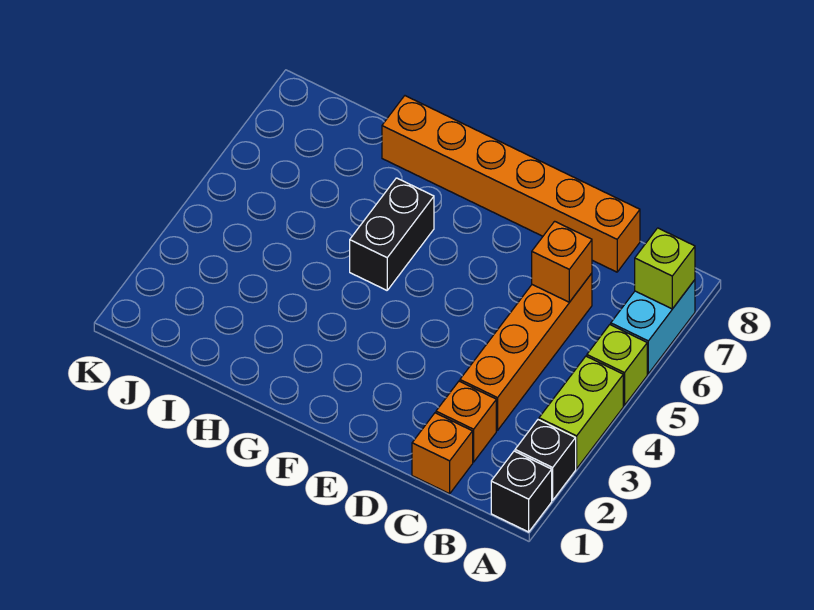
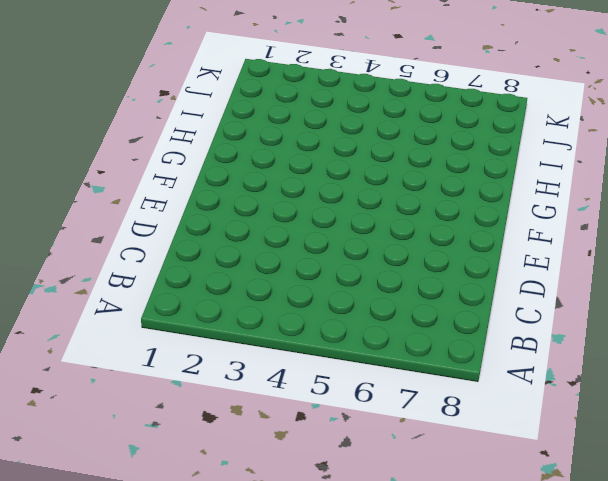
none -> black 1x1 brick [491,451,552,532]
none -> black 1x1 brick [515,420,576,500]
none -> lime 1x2 brick [539,356,623,469]

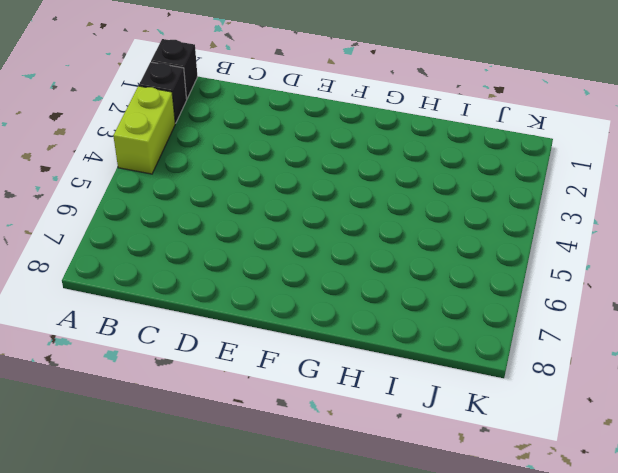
none -> lime 1x1 brick [587,325,647,405]
none -> cyan 1x2 brick [611,280,695,374]
none -> orange 1x1 brick [412,413,473,494]

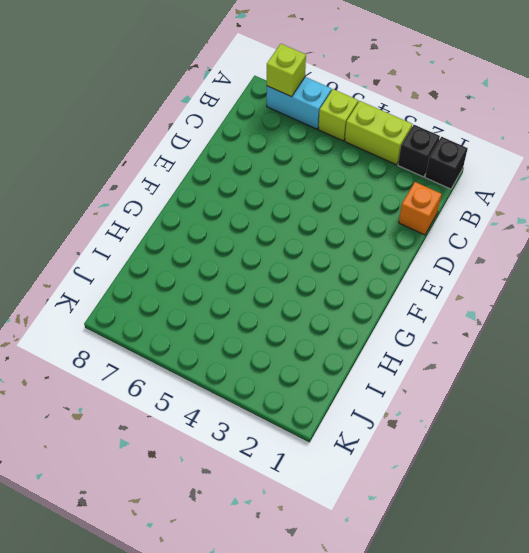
none -> orange 1x1 brick [436,381,496,462]
none -> orange 1x4 brick [460,273,592,430]
none -> orange 1x6 brick [382,96,640,272]

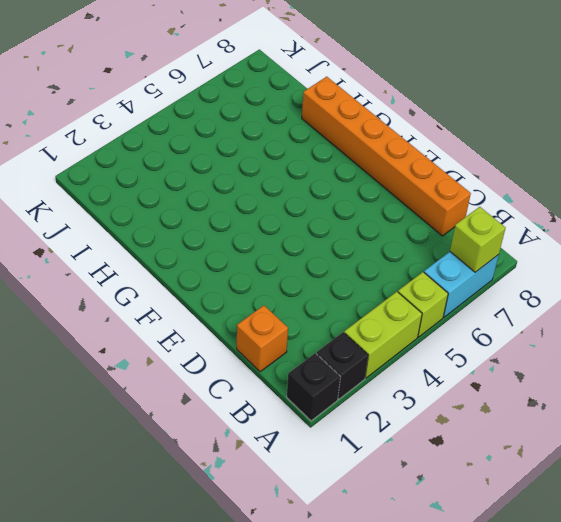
none -> orange 1x1 brick [436,381,496,462]
none -> orange 1x4 brick [460,273,592,430]
none -> black 1x2 brick [350,178,434,290]

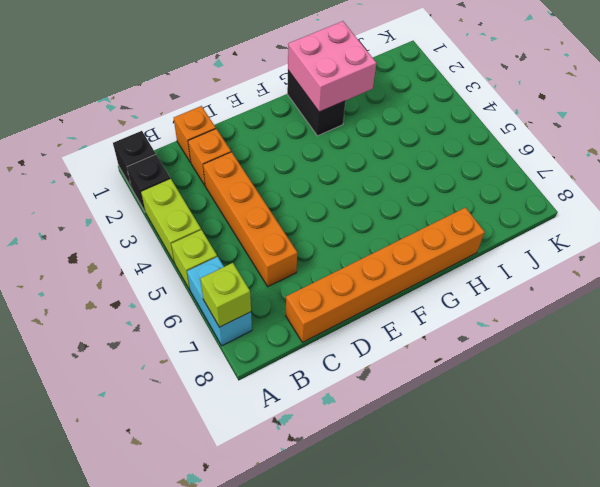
black 1x2 brick [287,71,345,136] -> black 1x2 brick moved to [350,178,434,290]
pink 2x2 brick [288,21,376,112] -> none
none -> orange 1x1 brick [532,221,592,302]

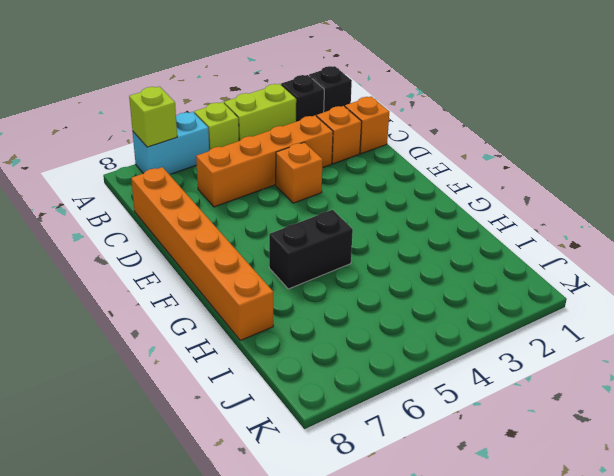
orange 1x1 brick [276,142,323,203] -> orange 1x1 brick moved to [532,221,592,302]

